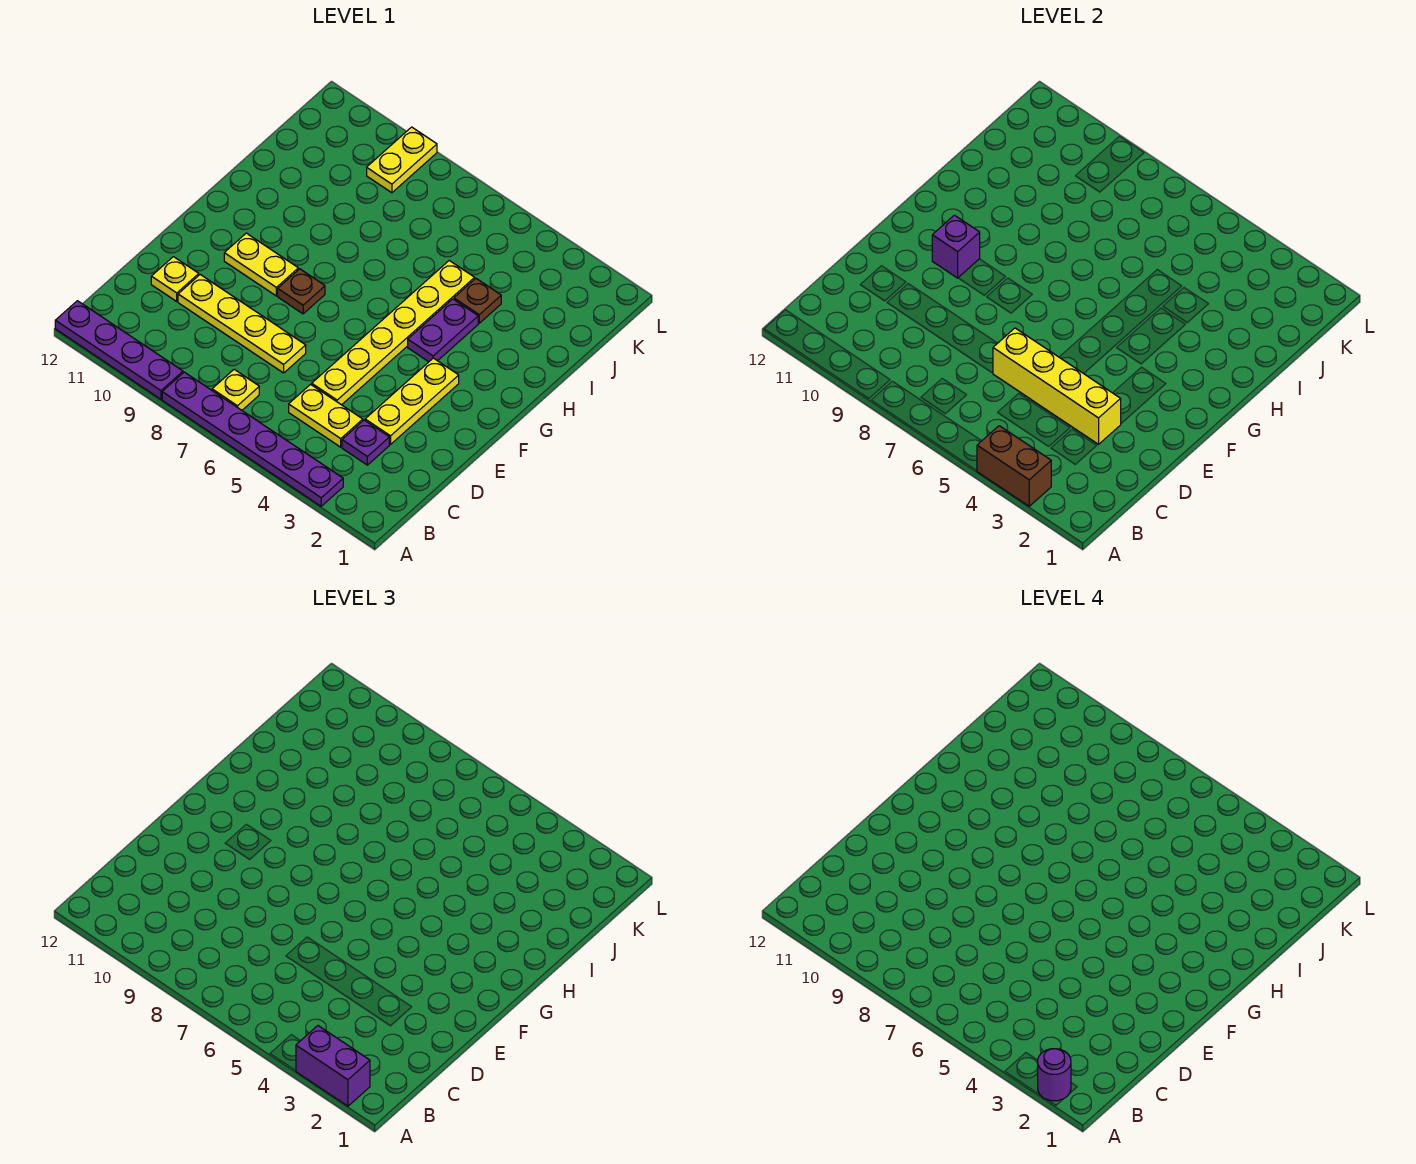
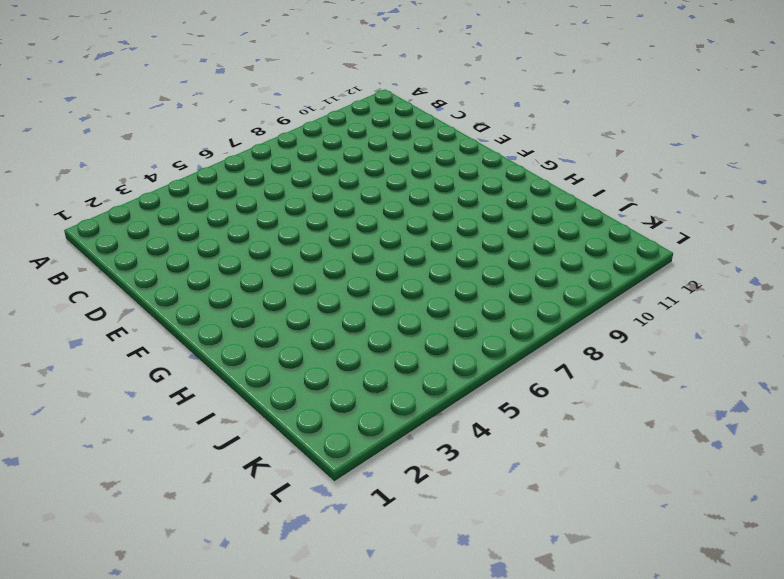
none -> purple 1x6 plate [162,372,343,506]
none -> purple 1x4 plate [55,301,183,399]
none -> yellow 1x1 plate [212,369,259,410]

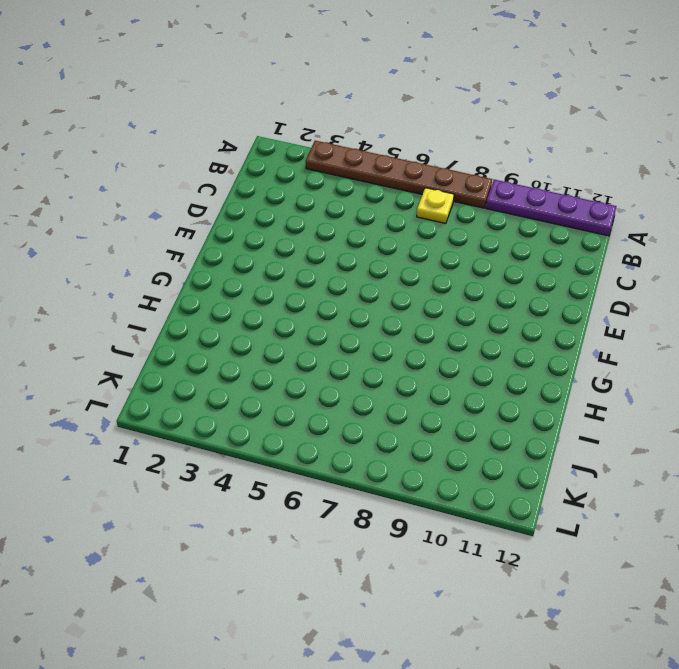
brown 1x6 plate [306,141,492,208] -> purple 1x6 plate [162,372,343,506]
none -> purple 1x1 plate [342,420,389,465]
none -> yellow 1x2 plate [289,384,363,447]
none -> yellow 1x3 plate [365,358,459,444]

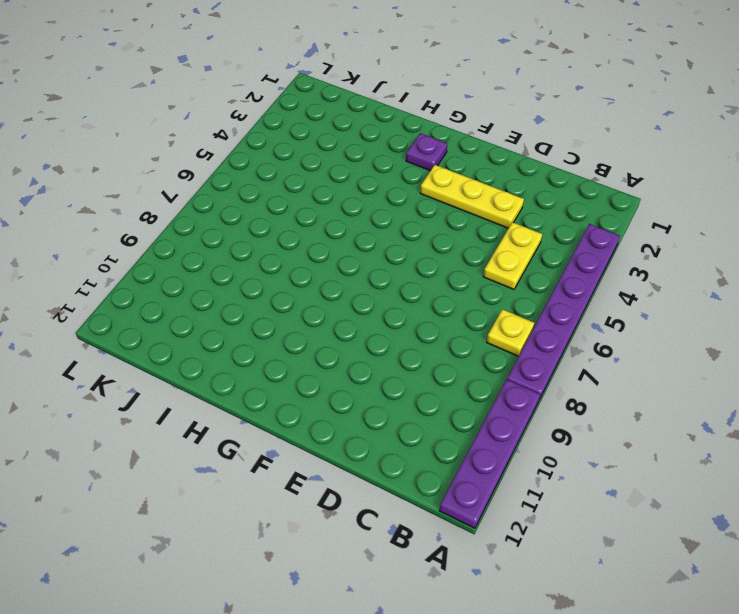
purple 1x1 plate [406,133,447,171] -> purple 1x1 plate moved to [342,420,389,465]
none -> yellow 1x6 plate [312,261,475,405]
none -> yellow 1x4 plate [178,275,306,373]
none -> yellow 1x1 plate [151,257,199,301]

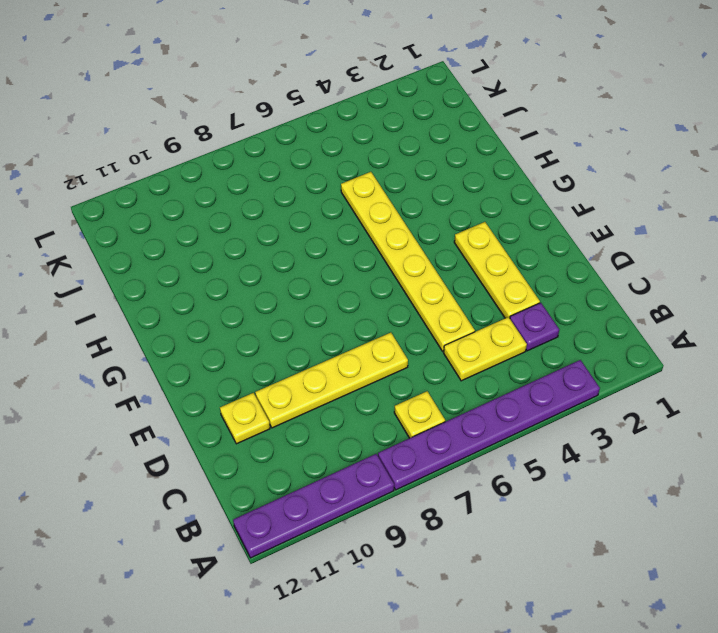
none -> brown 1x1 plate [278,269,325,314]
none -> yellow 1x2 plate [224,233,298,296]
none -> purple 1x2 plate [408,299,478,362]

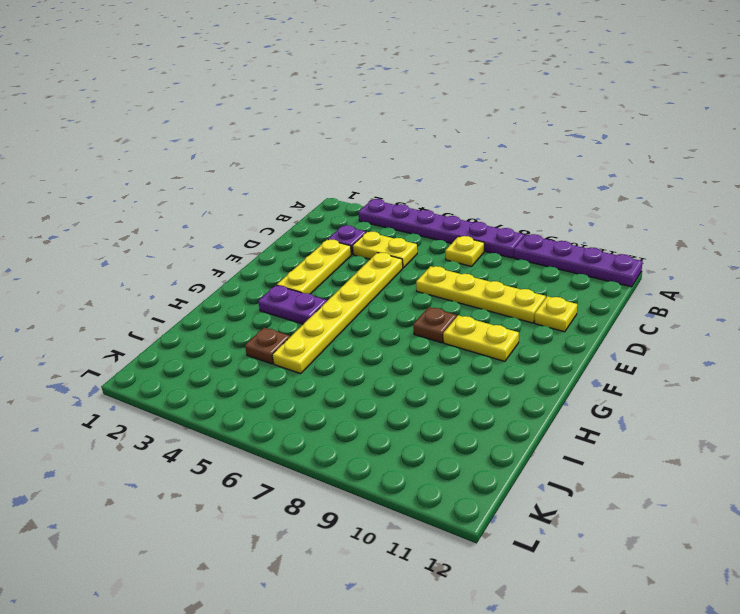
purple 1x2 plate [258,285,327,324] -> purple 1x2 plate turned to [408,299,478,362]
none -> yellow 1x2 plate [367,127,437,193]
none -> brown 1x2 brick [977,426,1051,506]
none -> yellow 1x4 brick [993,328,1121,444]

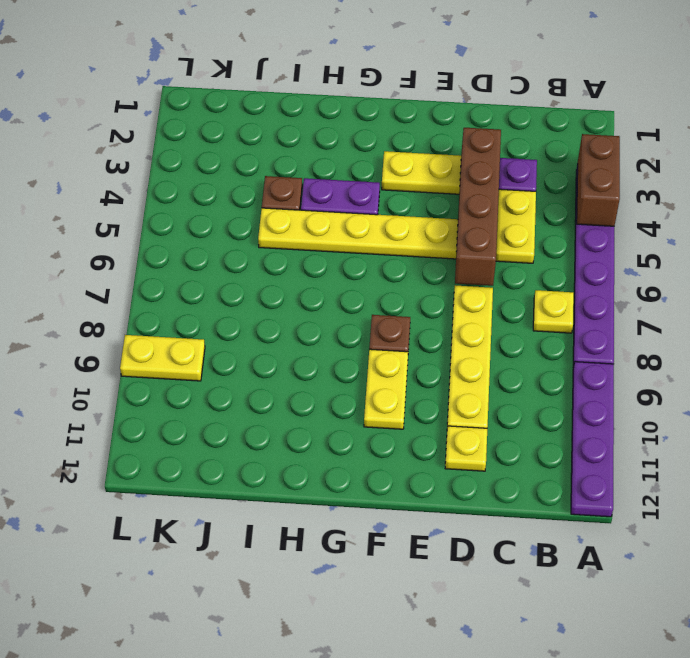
brown 1x4 brick [455,128,501,286] -> yellow 1x4 brick [993,328,1121,444]
none -> purple 1x1 brick [932,215,980,278]
none -> purple 1x2 brick [296,1026,370,1106]
none -> purple 1x1 round brick [1038,1049,1071,1101]

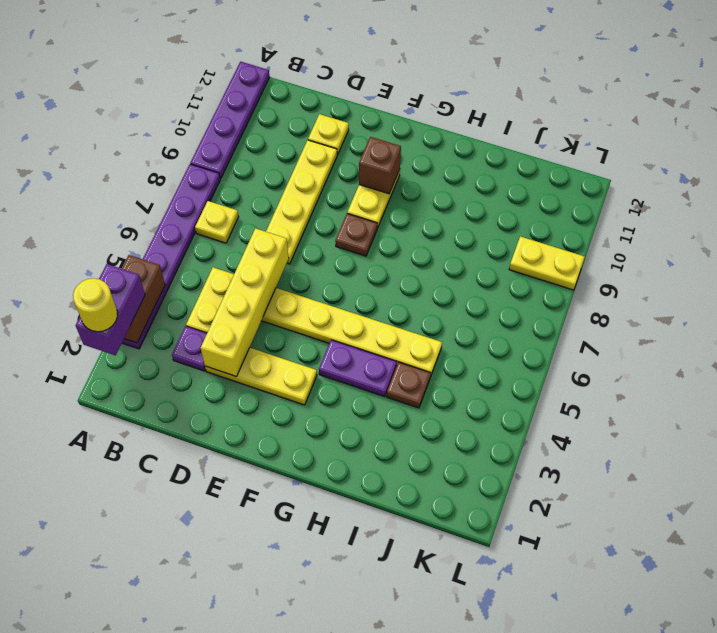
yellow 1x1 round brick [73,278,118,332] -> purple 1x1 round brick [1038,1049,1071,1101]
brown 1x1 brick [359,137,401,194] -> purple 1x1 brick [932,215,980,278]

